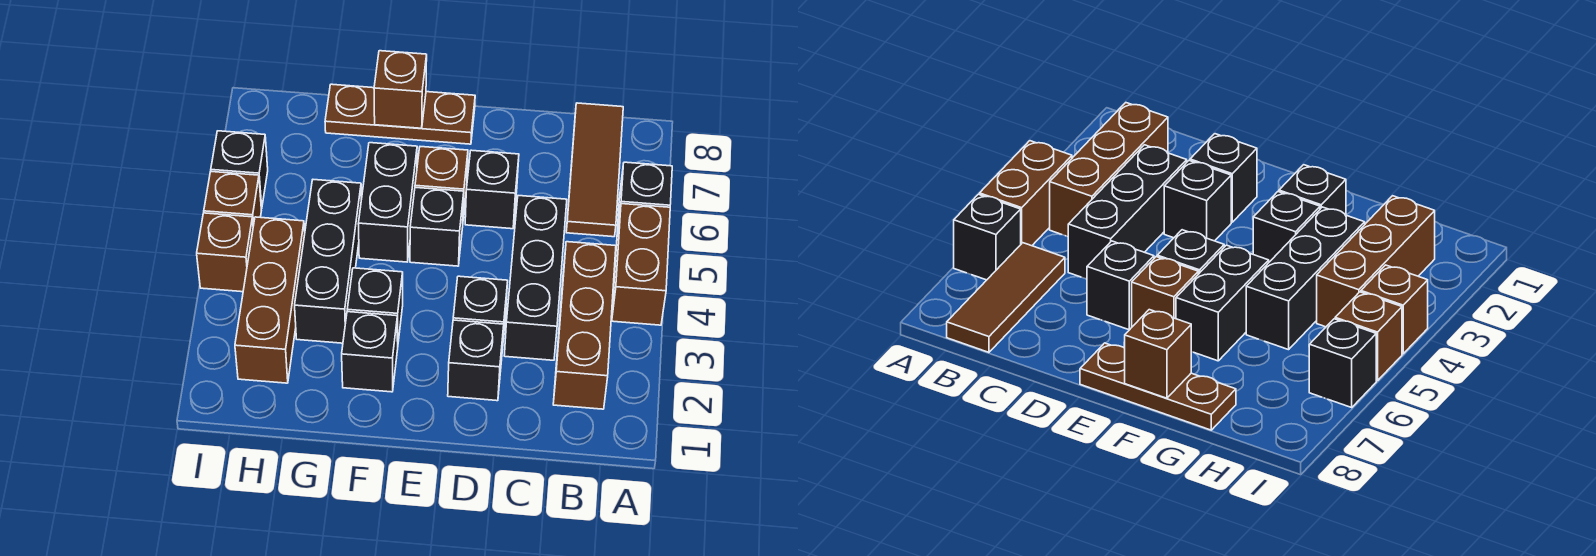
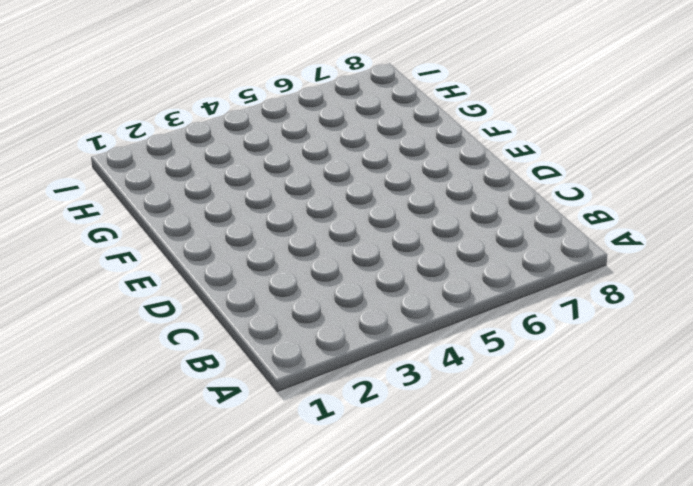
none -> brown 1x2 brick [612,204,670,325]
none -> black 1x1 brick [617,162,672,234]
none -> brown 1x3 brick [553,242,616,409]

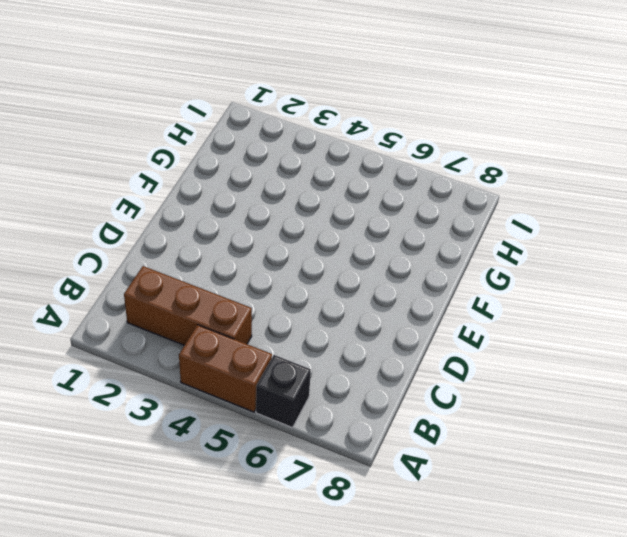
none -> brown 1x3 tile [566,103,623,237]
none -> black 1x3 brick [504,196,567,360]
none -> black 1x1 brick [448,320,504,401]

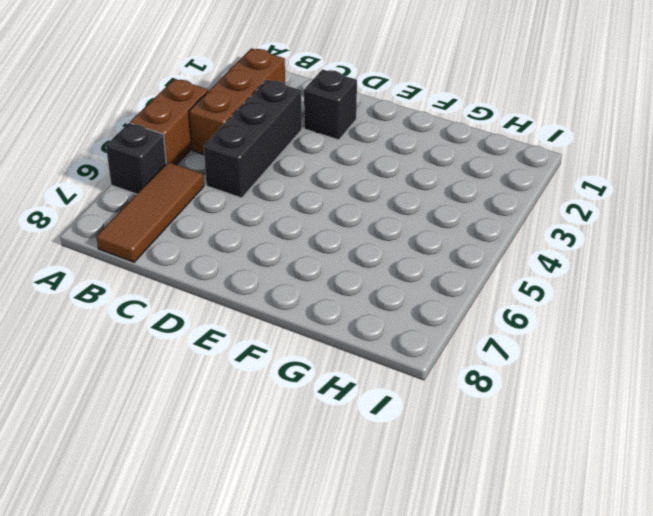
none -> black 1x1 brick [453,276,508,349]
none -> black 1x1 brick [465,150,519,229]
none -> black 1x1 brick [410,187,464,266]

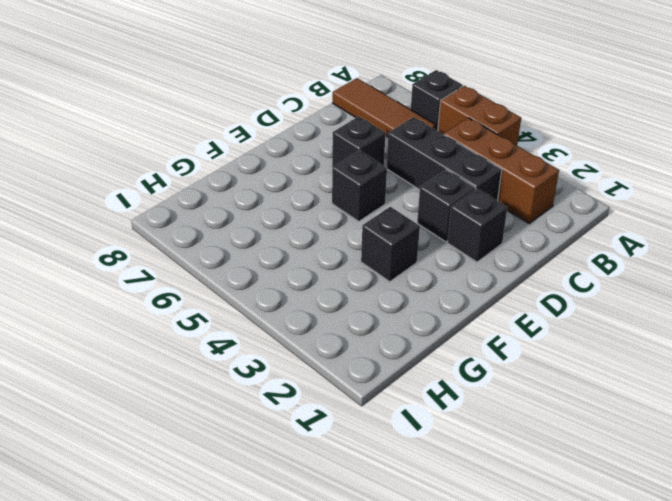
none -> brown 1x1 brick [415,147,468,218]
none -> brown 1x3 plate [325,84,475,144]
none -> black 1x1 brick [342,312,398,392]

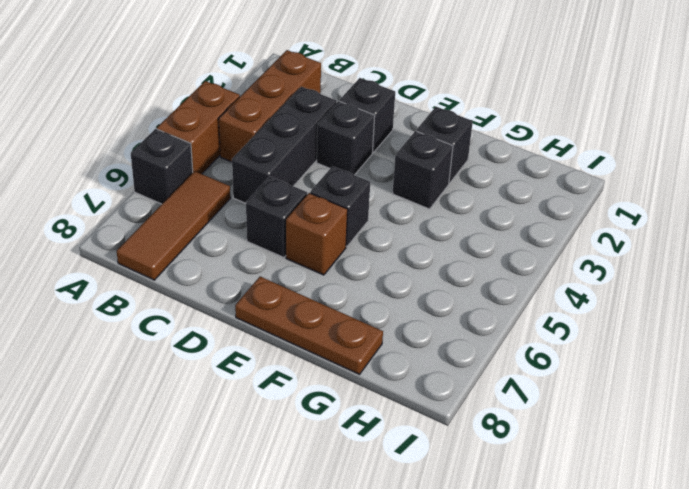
none -> black 1x2 brick [358,143,417,262]
none -> black 1x3 brick [295,180,361,343]
none -> brown 1x3 brick [235,217,305,383]

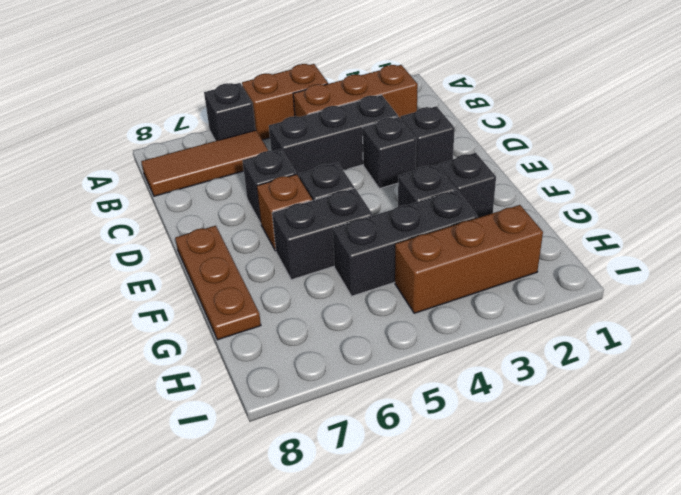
none -> brown 1x1 brick [197,213,253,292]
none -> brown 1x1 brick [204,172,261,226]
none -> black 1x1 brick [211,131,268,209]

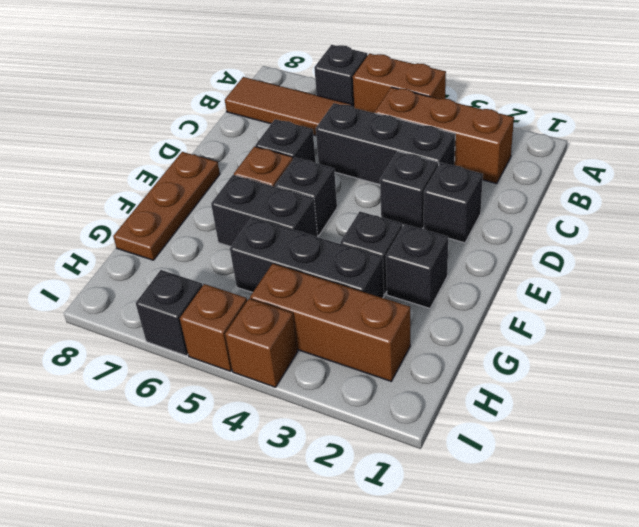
none -> brown 1x1 brick [374,51,427,128]

